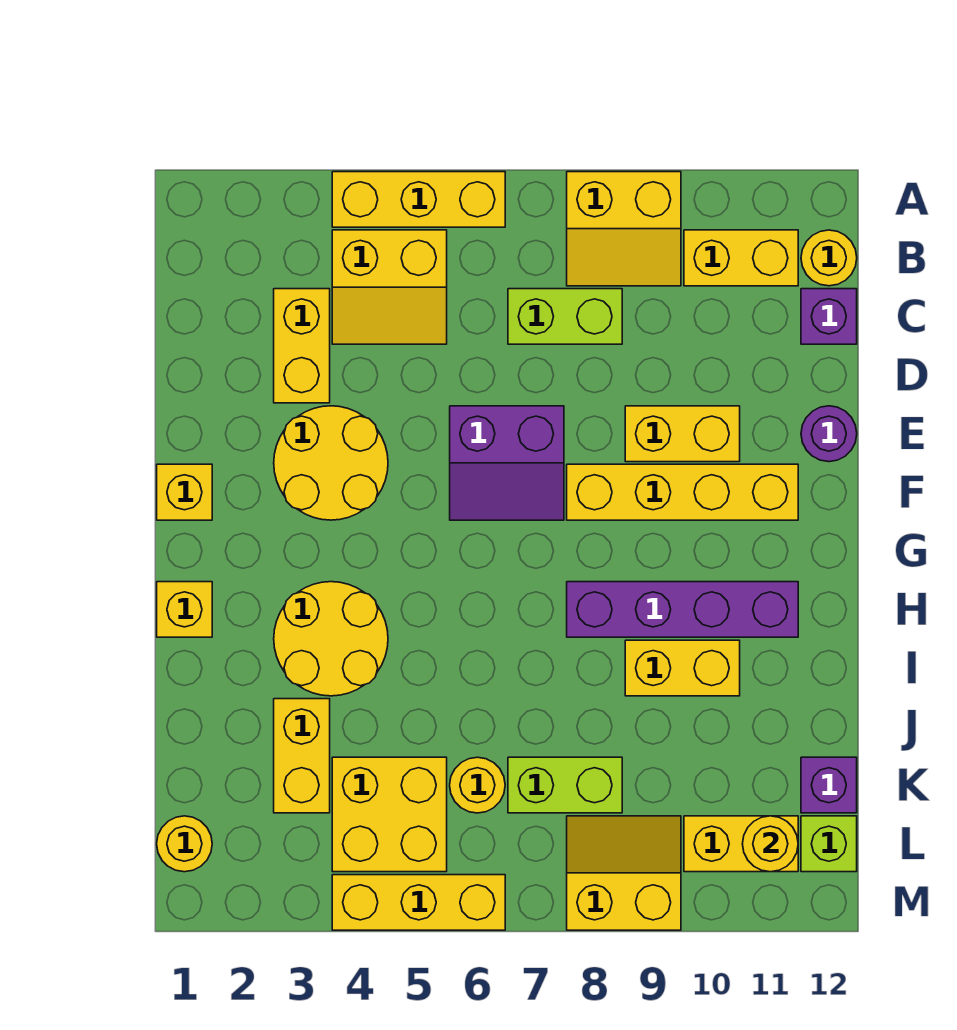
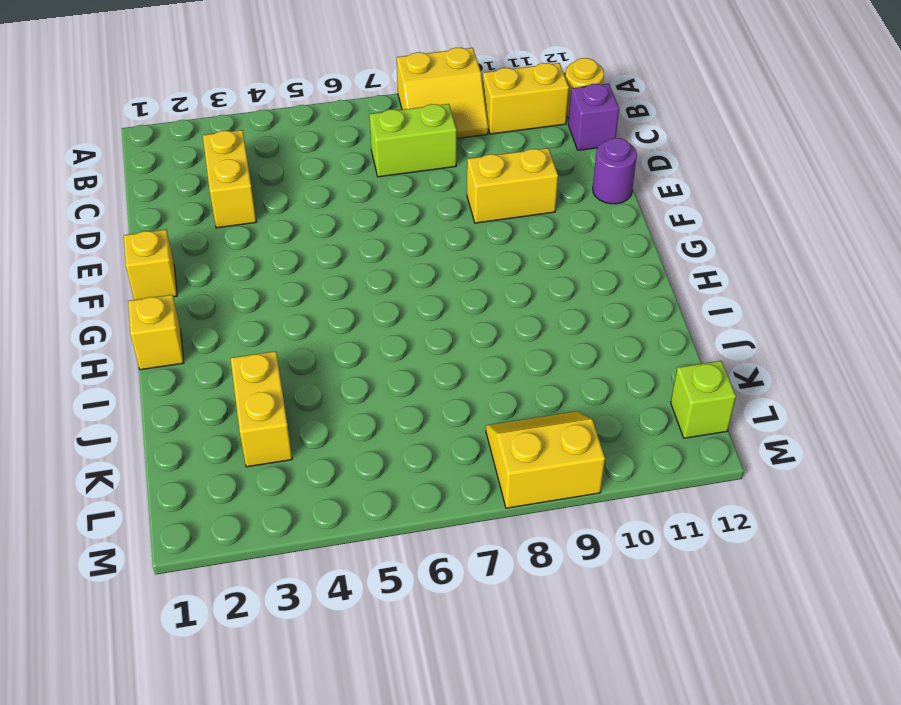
none -> yellow 1x3 brick [332,172,505,227]
none -> yellow 2x2 slope [332,230,447,344]
none -> yellow 2x2 round brick [274,406,388,520]

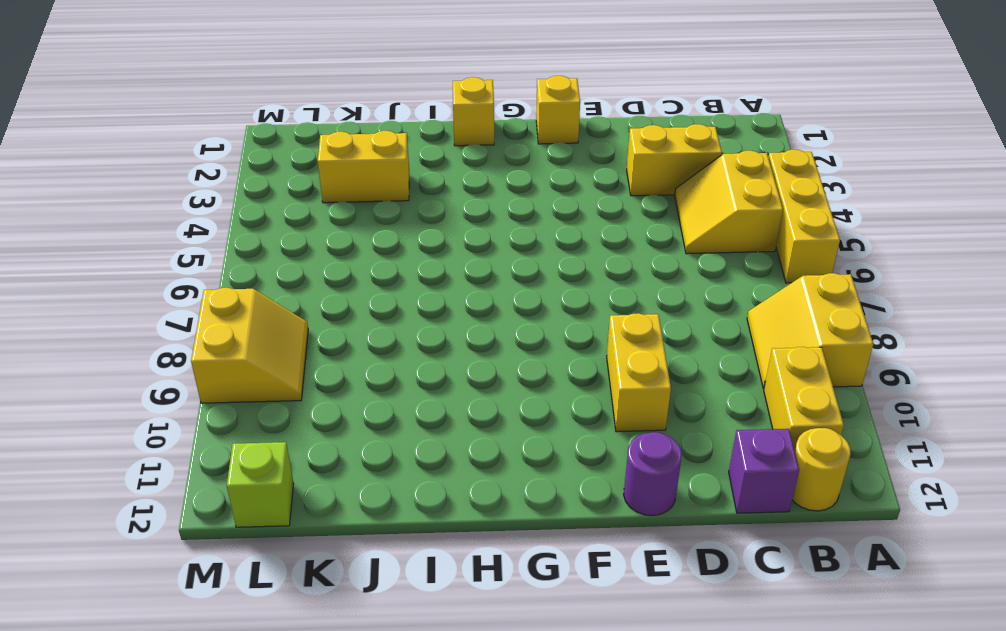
none -> lime 1x2 brick [508,289,622,344]
none -> yellow 2x2 round brick [274,406,388,520]
none -> purple 2x2 slope [450,406,564,520]

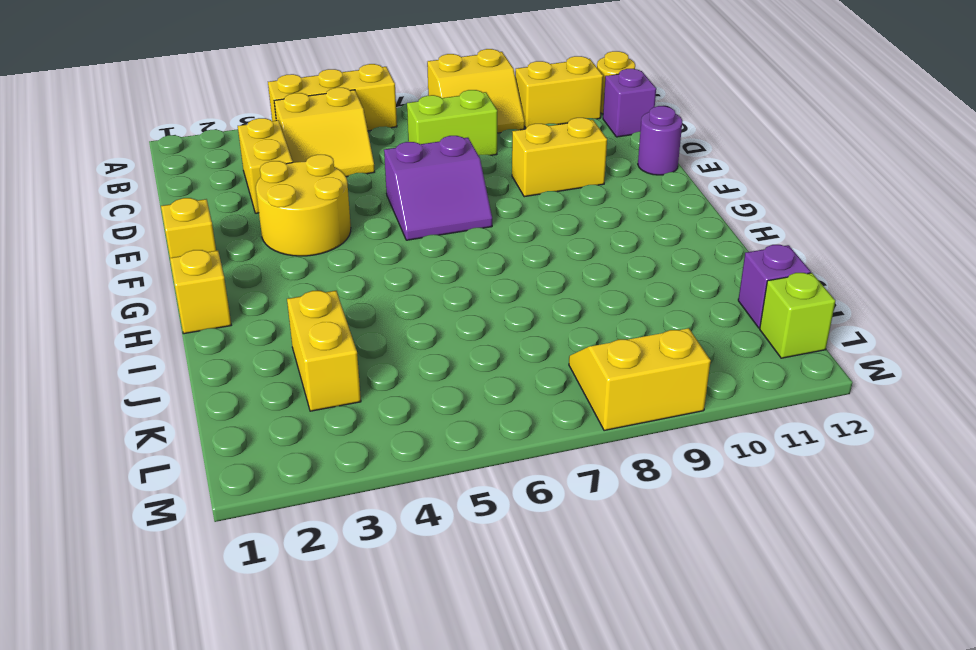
none -> yellow 1x4 brick [567,464,798,520]
none -> yellow 2x2 round brick [274,582,388,696]
none -> purple 1x4 brick [567,582,798,637]

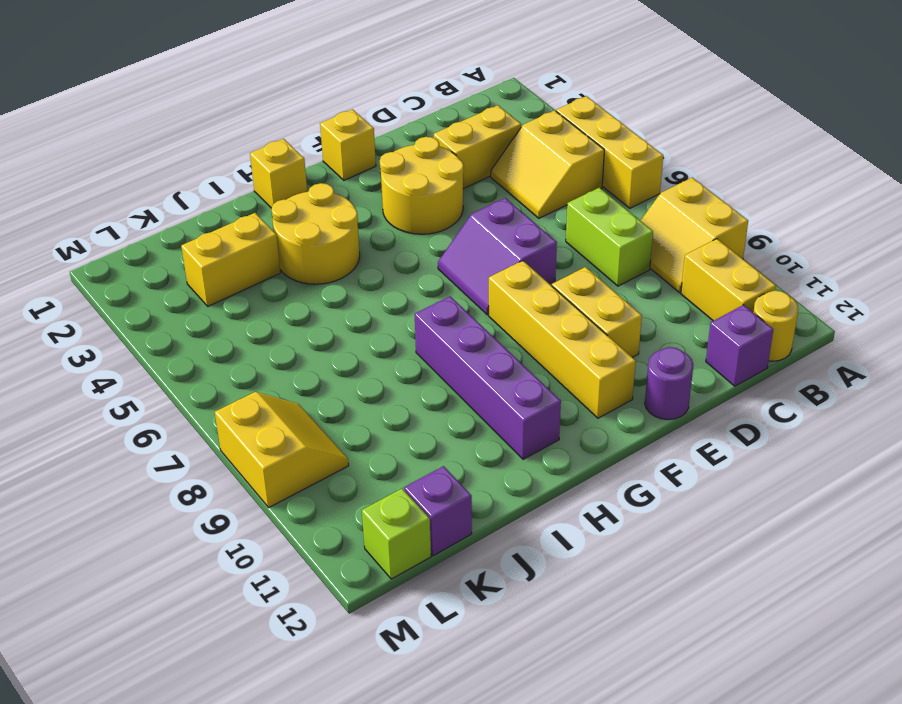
none -> yellow 1x2 brick [625,640,740,696]
none -> yellow 2x2 brick [332,757,447,872]
none -> yellow 1x1 round brick [450,757,505,813]

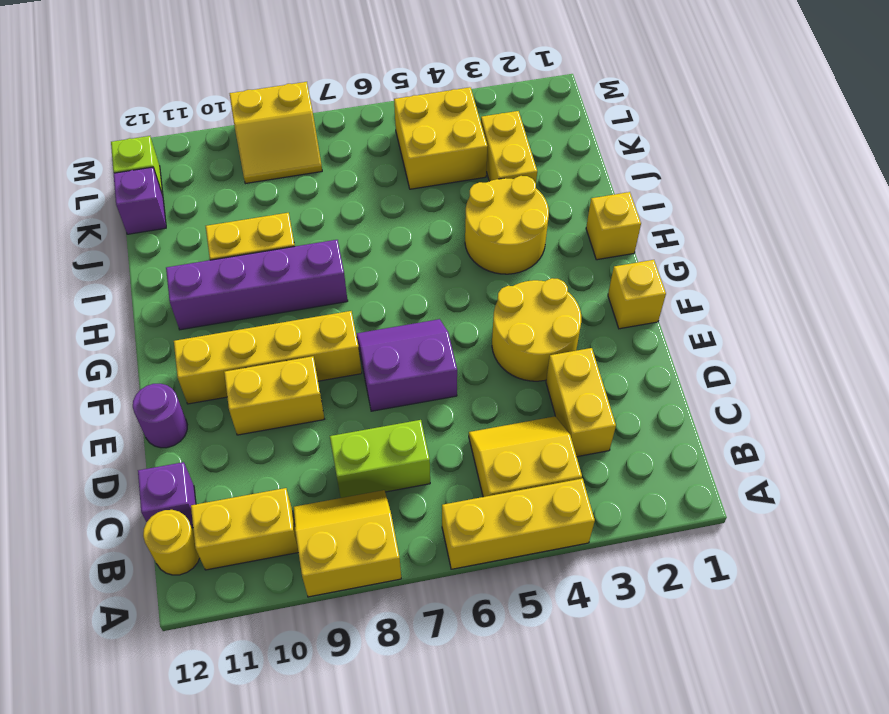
none -> yellow 1x1 round brick [450,757,505,813]
none -> lime 1x2 brick [508,757,622,813]
none -> yellow 1x1 round brick [157,816,212,872]

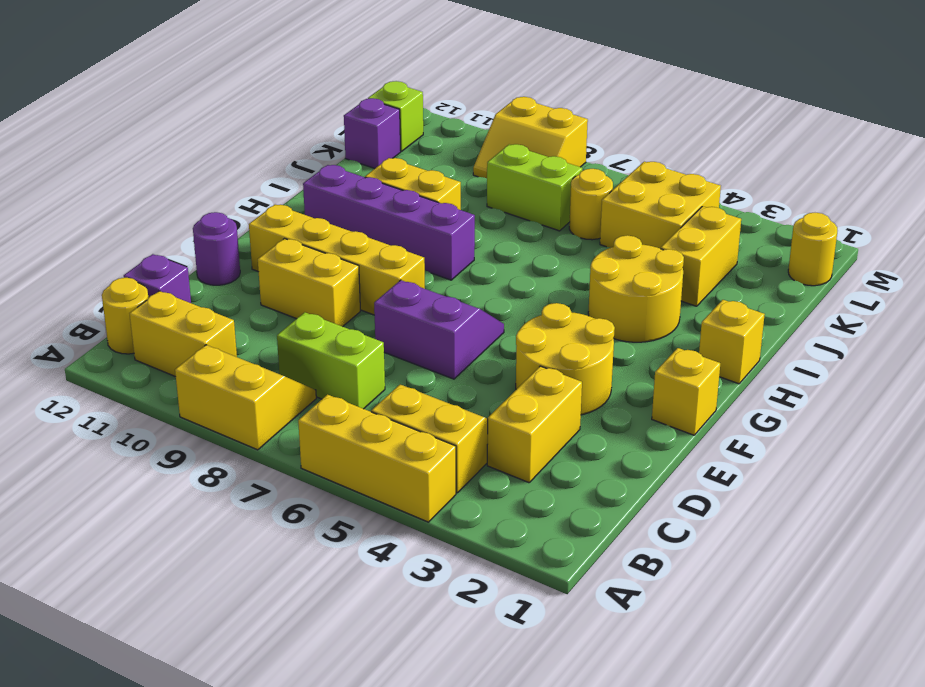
none -> yellow 1x2 brick [684,816,798,872]
none -> yellow 1x3 brick [332,875,505,930]
none -> yellow 1x1 round brick [743,816,798,872]

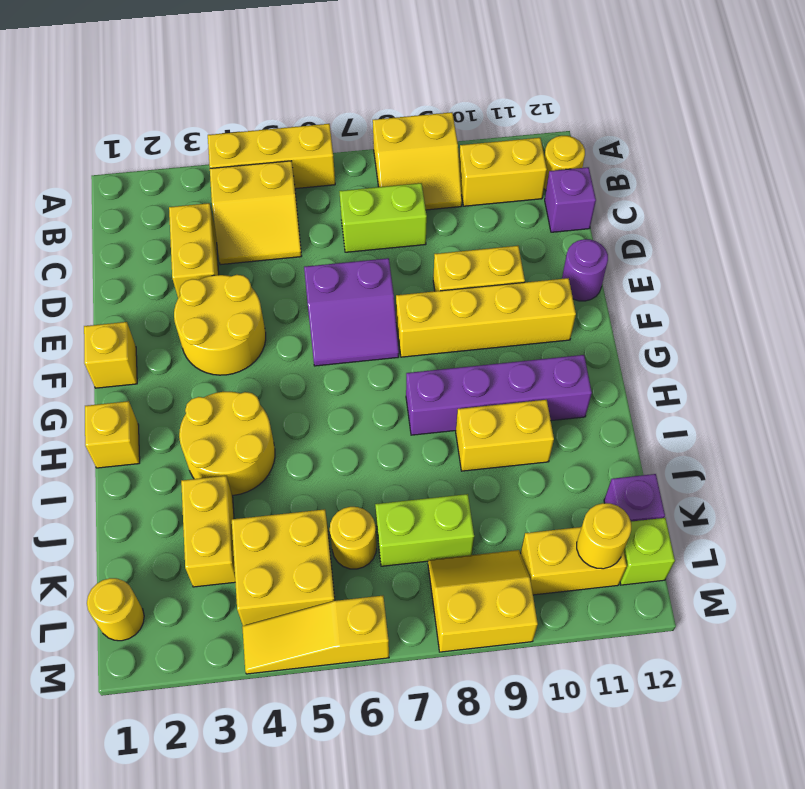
yellow 1x3 slope [242,596,389,674] -> yellow 1x3 brick [332,875,505,930]

